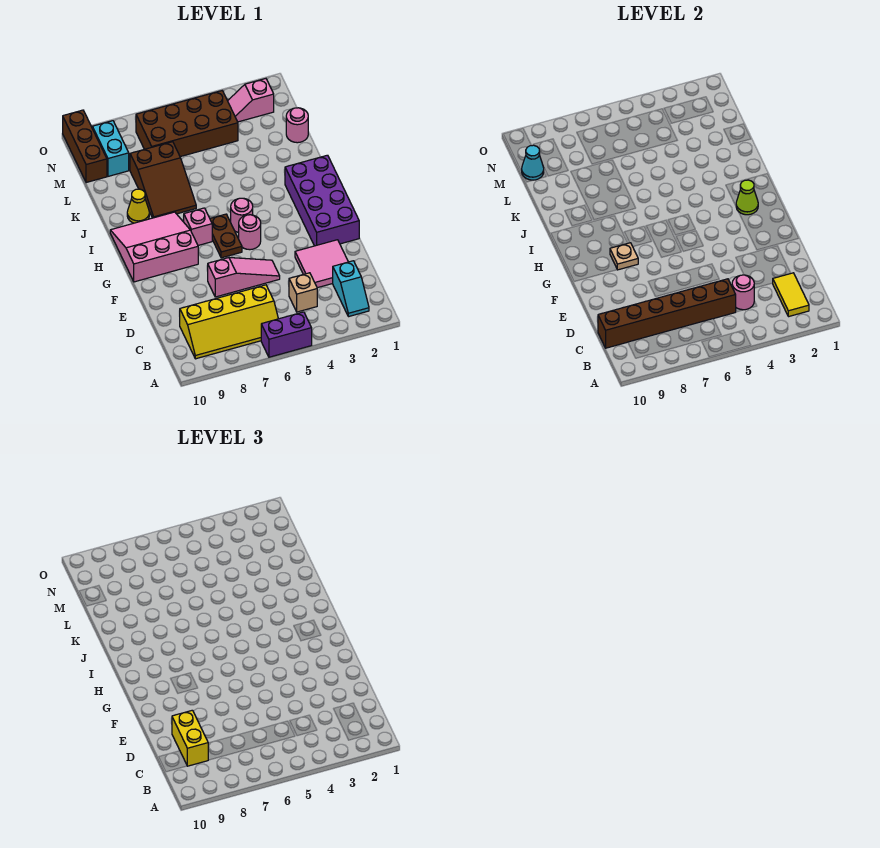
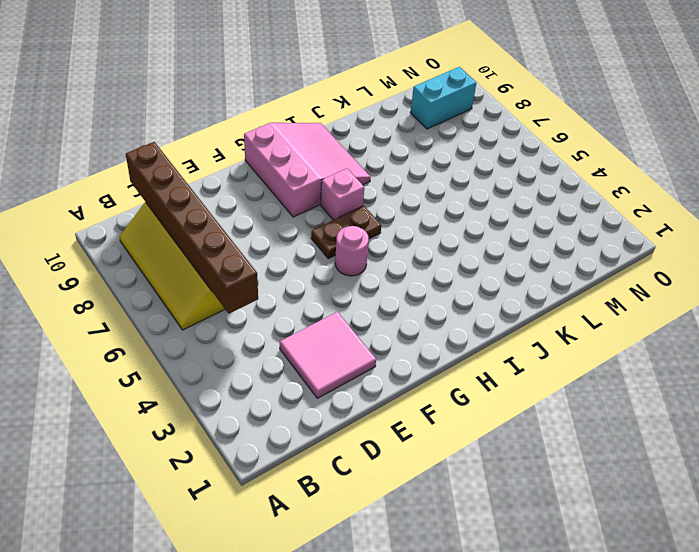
none -> purple 1x2 brick [261,312,312,357]
none -> cyan 1x2 slope [333,261,369,317]
none -> tan 1x1 brick [289,273,317,312]

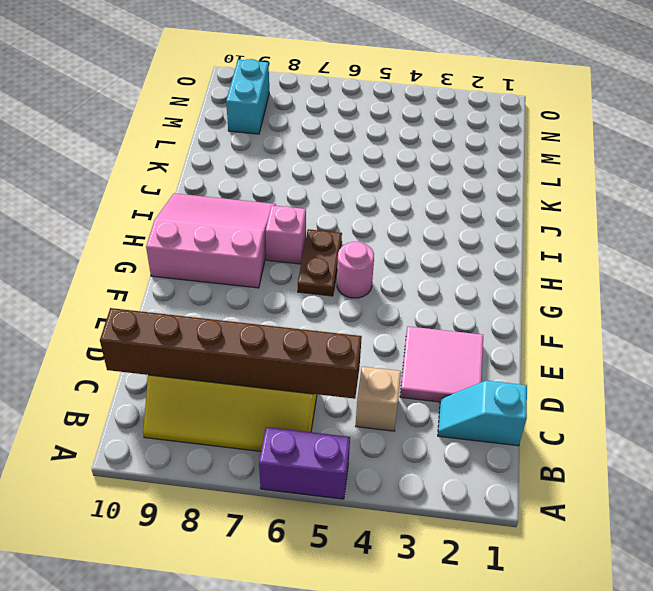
cyan 1x2 slope [438,381,527,446] -> cyan 1x2 slope turned to [333,261,369,317]
none -> pink 1x3 slope [208,258,280,297]
none -> purple 2x4 brick [285,155,359,246]
none -> pink 1x1 round brick [231,198,253,233]

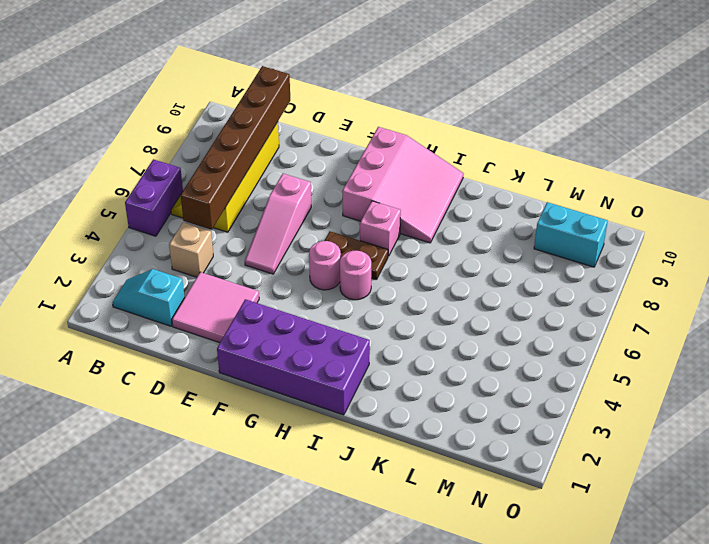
none -> brown 2x3 slope [130,142,196,218]
none -> yellow 1x1 cone [127,189,149,223]
none -> pink 1x1 round brick [286,108,308,143]

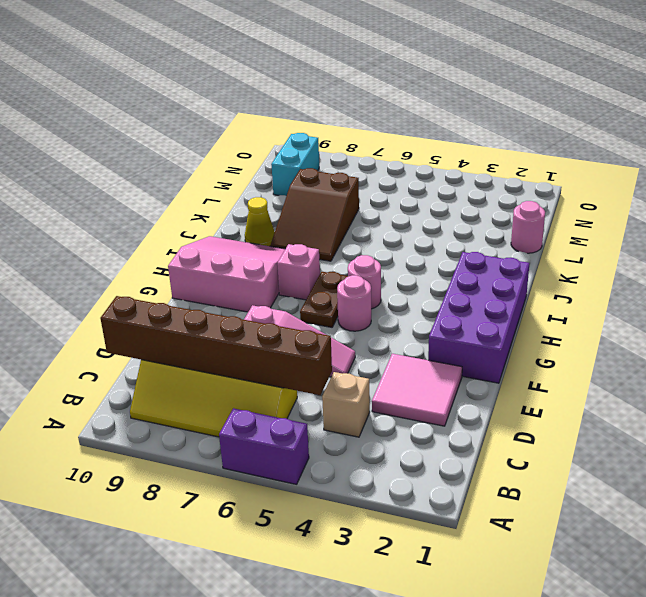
none -> cyan 1x2 slope [333,261,369,317]
none -> brown 2x4 brick [136,91,238,157]
none -> brown 1x3 brick [63,110,107,183]

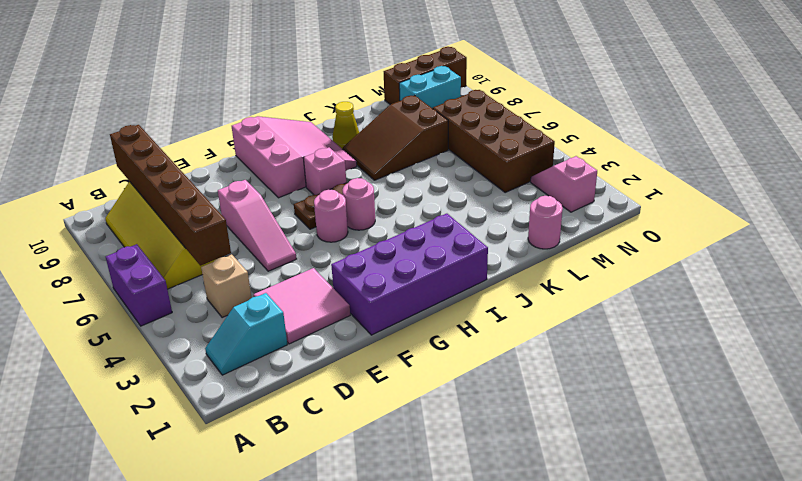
none -> yellow 1x2 tile [773,273,809,317]
none -> pink 1x1 round brick [732,275,754,310]
none -> tan 1x1 plate [610,243,638,270]

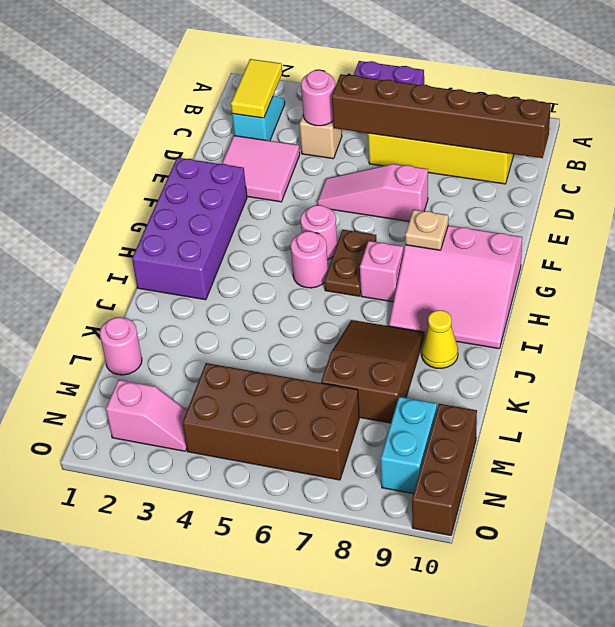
none -> lime 1x1 cone [736,180,758,215]
none -> cyan 1x1 cone [522,145,544,180]
none -> yellow 1x2 brick [172,710,208,766]

